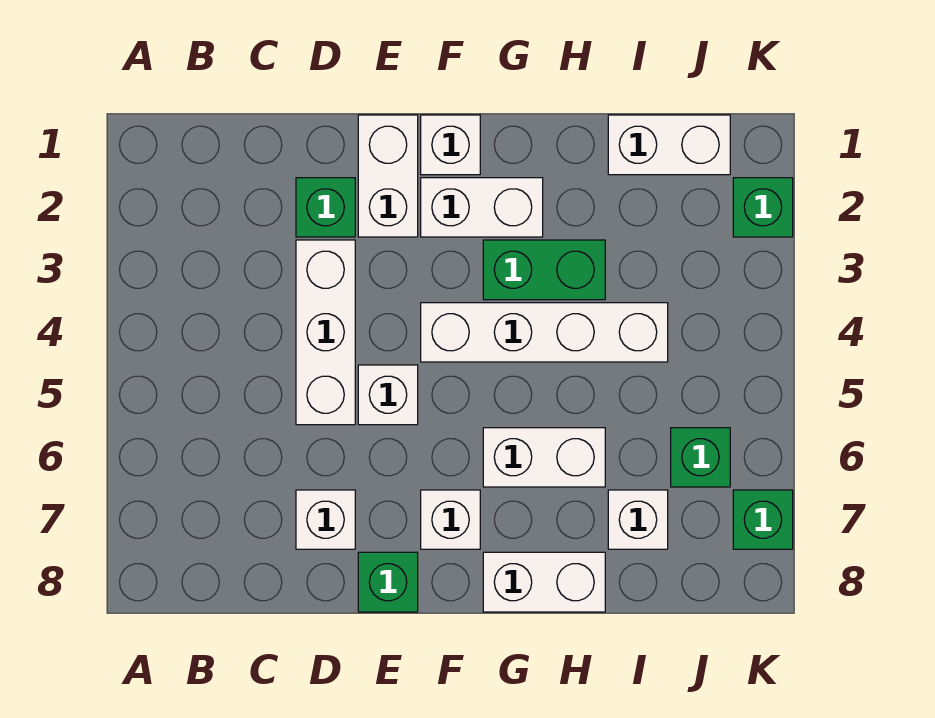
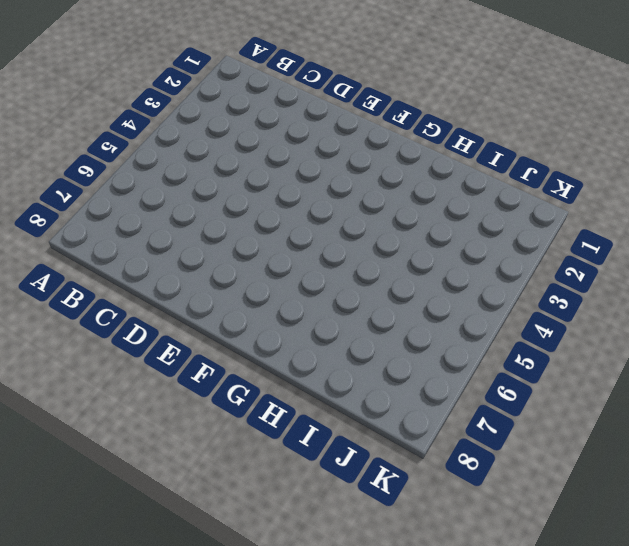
none -> green 1x1 brick [296,178,355,237]
none -> white 1x3 brick [296,240,355,425]
none -> white 1x1 brick [296,490,355,549]

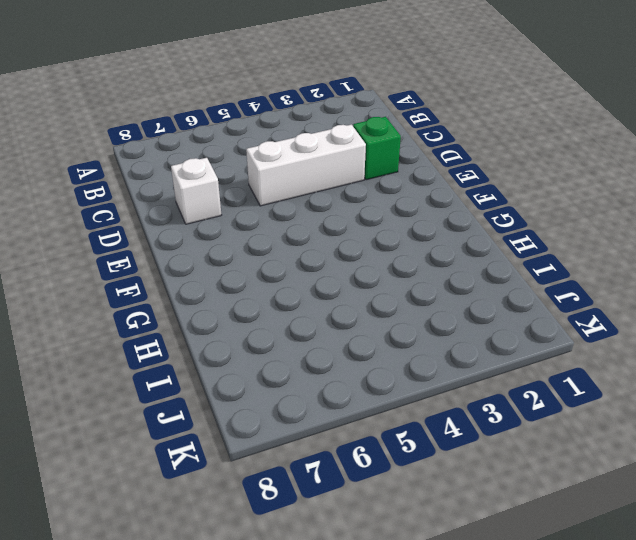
none -> white 1x2 brick [358,115,418,237]
none -> white 1x1 brick [358,365,418,425]
none -> green 1x1 brick [358,552,418,612]

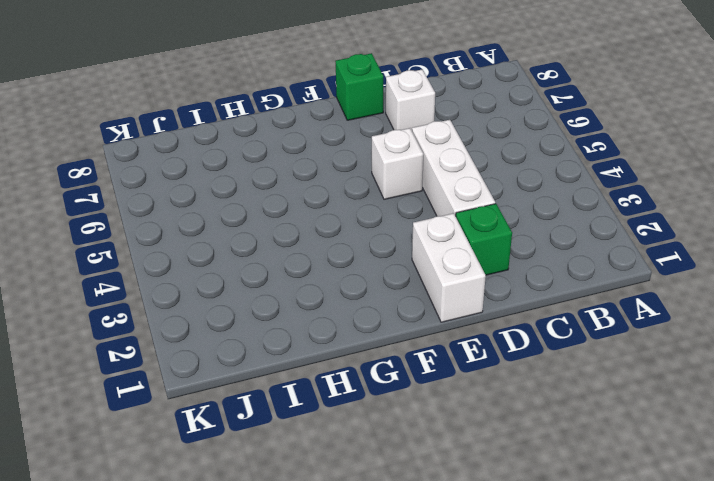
none -> white 1x1 brick [421,115,480,175]
none -> white 1x2 brick [421,178,543,237]
none -> white 1x4 brick [421,303,668,362]

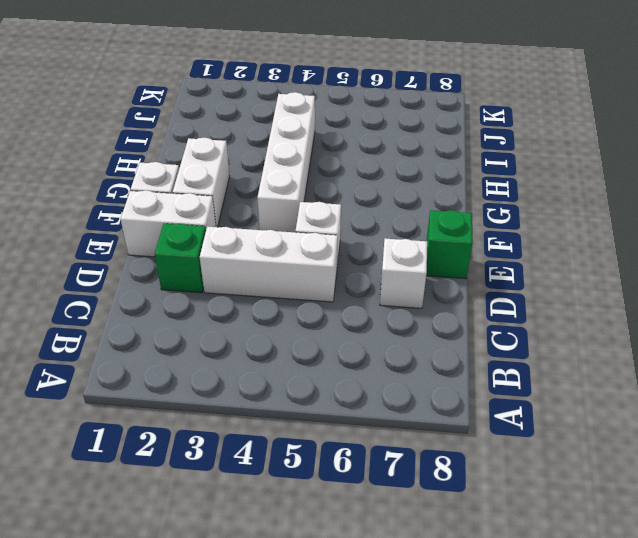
none -> white 1x1 brick [421,490,480,549]
none -> green 1x2 brick [483,240,605,300]
none -> white 1x2 brick [483,428,605,487]

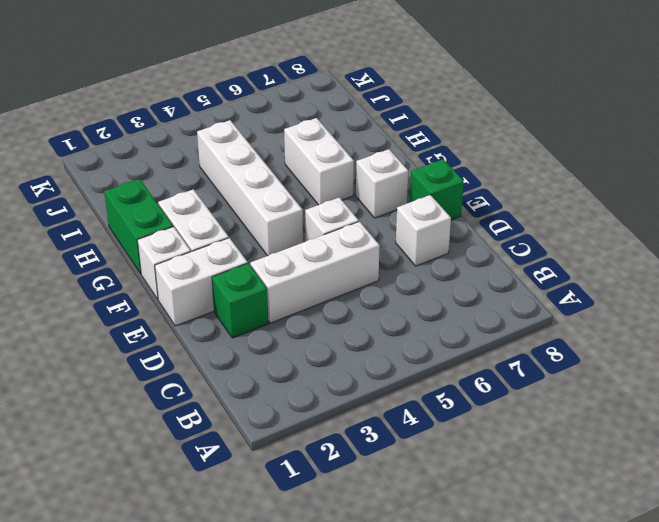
green 1x2 brick [104,179,173,274] -> green 1x2 brick moved to [483,240,605,300]
none -> white 1x2 brick [483,552,605,612]
none -> white 1x2 brick [608,115,730,175]
none -> white 1x1 brick [608,490,668,549]

